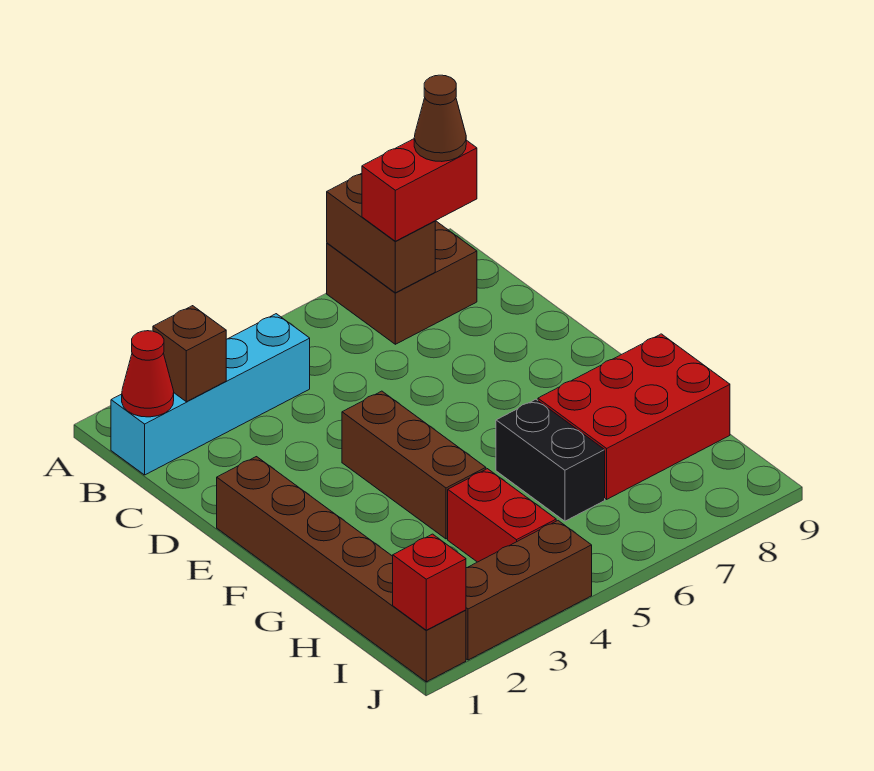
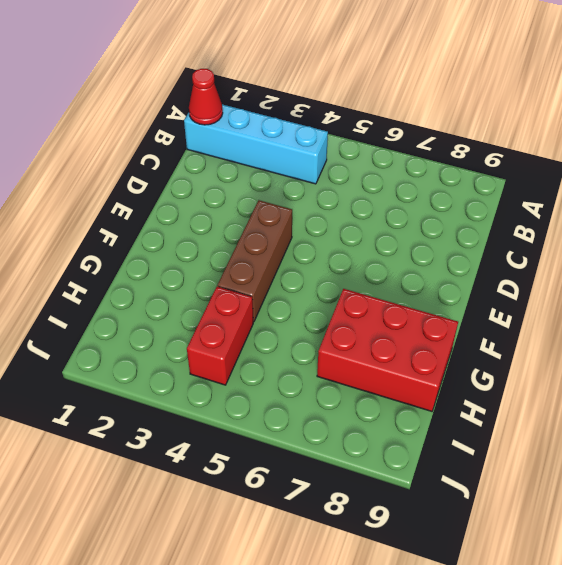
none -> brown 2x2 brick [327,221,477,344]
none -> brown 1x6 brick [217,457,466,682]
none -> black 1x2 brick [496,399,605,521]

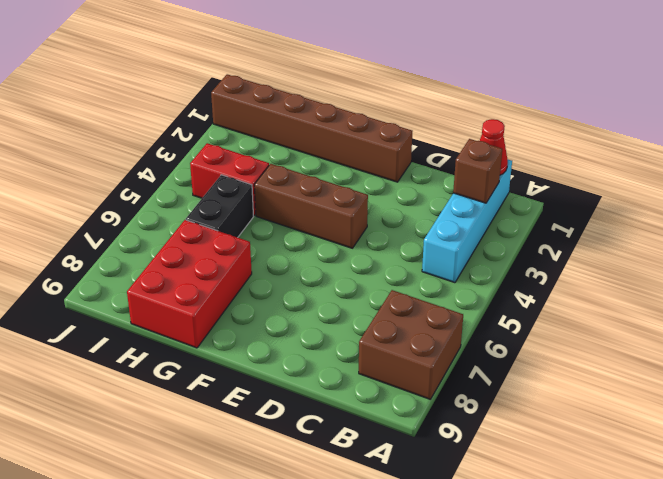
black 1x2 brick [186,175,254,238] -> black 1x2 brick turned to [496,399,605,521]
none -> brown 1x3 brick [466,521,592,660]
none -> brown 1x2 brick [327,173,435,293]
none -> red 1x1 brick [393,534,466,630]

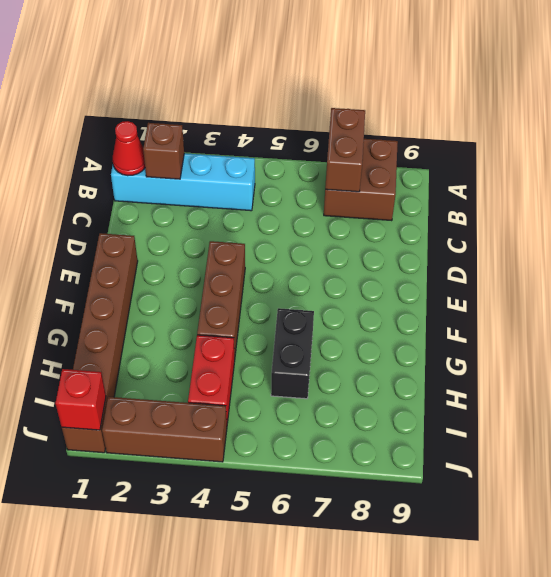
none -> red 2x3 brick [538,334,730,499]
none -> red 1x2 brick [362,139,477,241]
none -> brown 1x1 cone [414,75,466,162]

